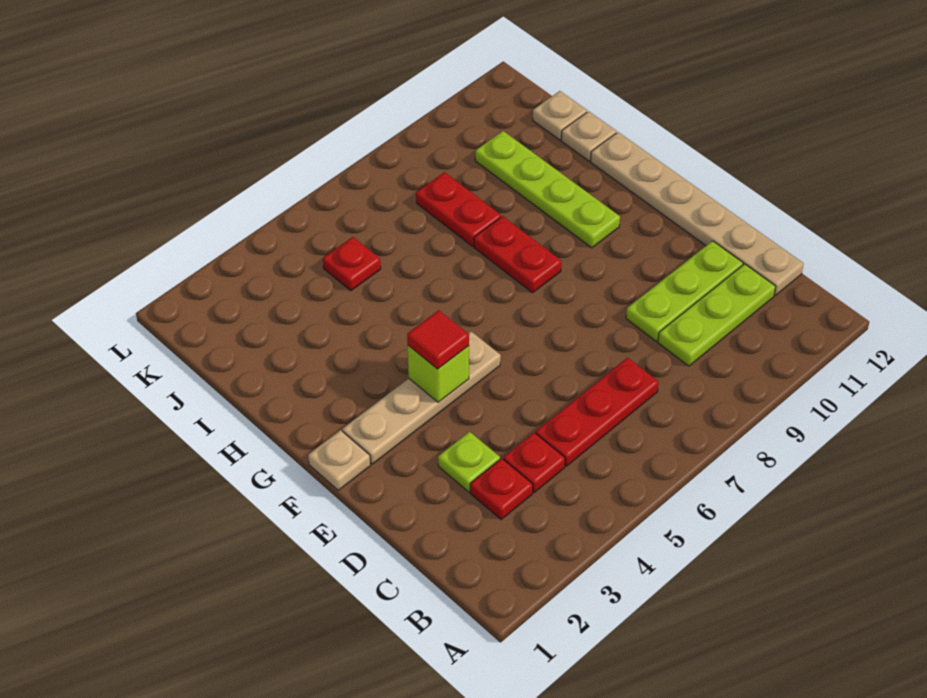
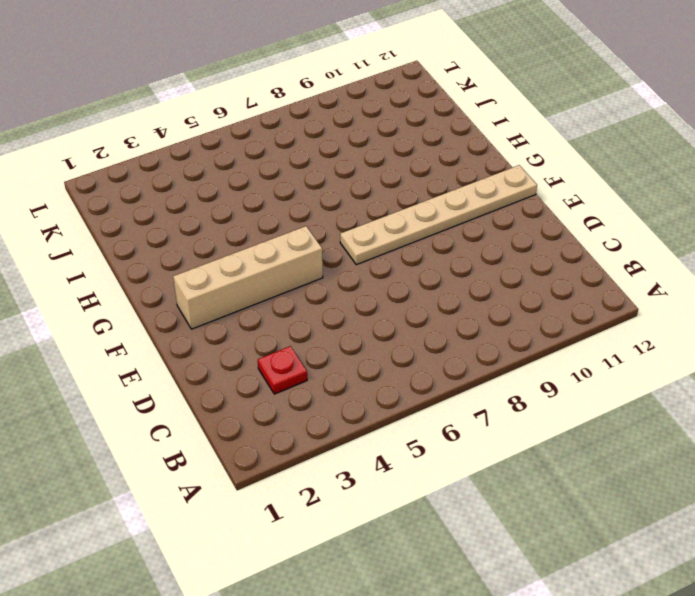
tan 1x4 brick [173,226,323,329] -> tan 1x4 plate [342,331,501,464]
tan 1x6 plate [340,165,537,265] -> tan 1x6 plate turned to [591,132,804,295]
none -> red 1x1 plate [503,433,565,493]
none -> red 1x3 plate [536,358,659,466]
none -> lime 1x3 plate [658,264,776,366]

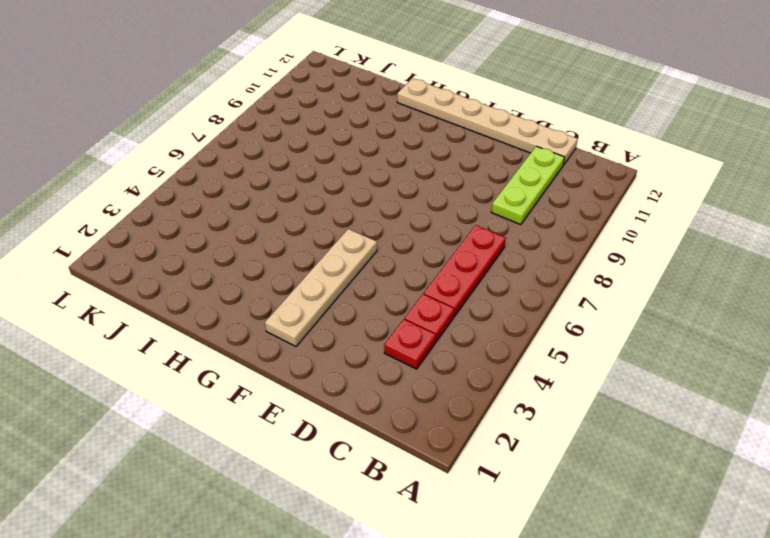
none -> lime 1x1 plate [438,432,500,492]
none -> lime 1x3 plate [626,241,743,341]
none -> tan 1x1 plate [308,430,371,490]

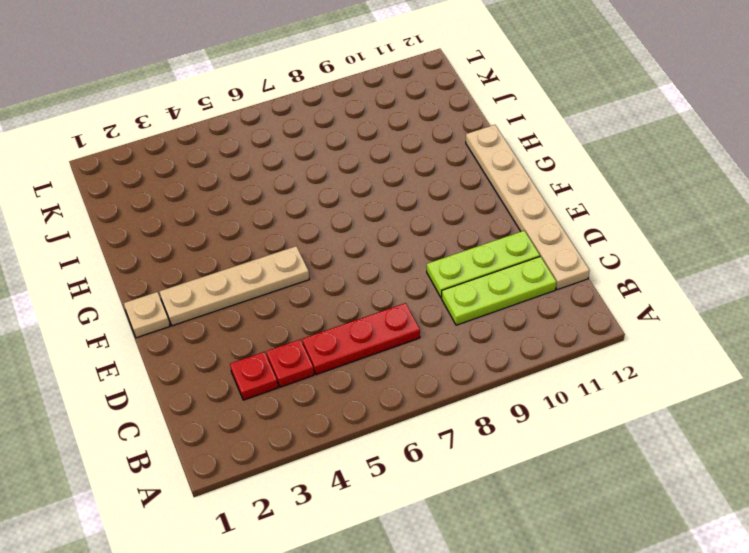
none -> lime 1x1 plate [438,432,500,492]
none -> red 1x2 plate [474,216,562,293]
none -> lime 1x4 plate [475,131,620,248]

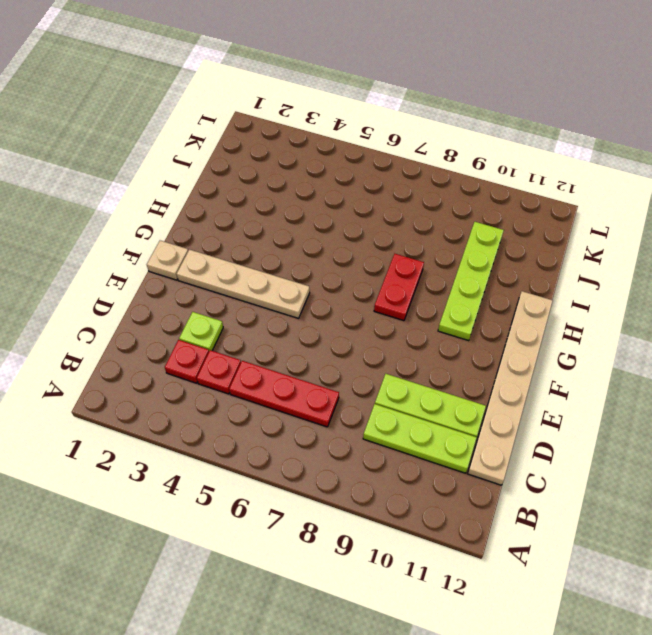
none -> red 1x2 plate [416,172,501,246]
none -> tan 1x1 plate [561,111,617,161]
none -> red 1x1 plate [323,237,381,291]

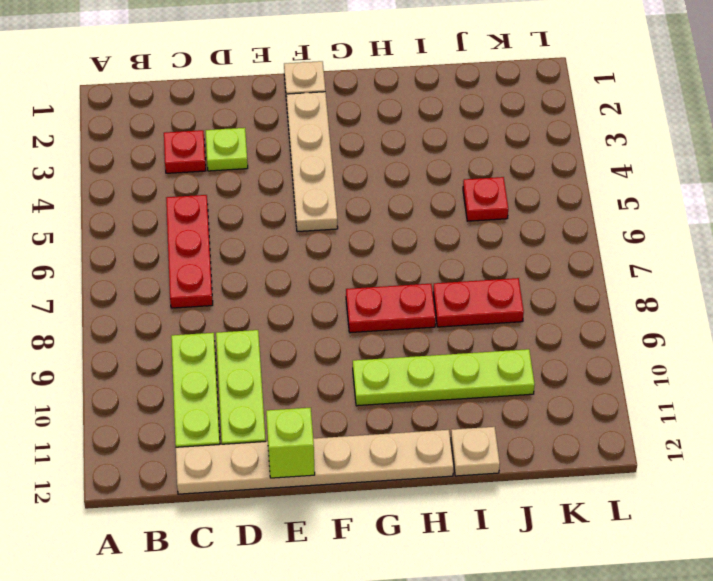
lime 1x1 brick [266,408,315,478] -> lime 1x1 brick moved to [408,346,469,402]
none -> red 1x1 plate [503,433,565,493]
none -> tan 1x1 plate [533,91,587,140]
none -> red 1x1 tile [407,310,469,369]

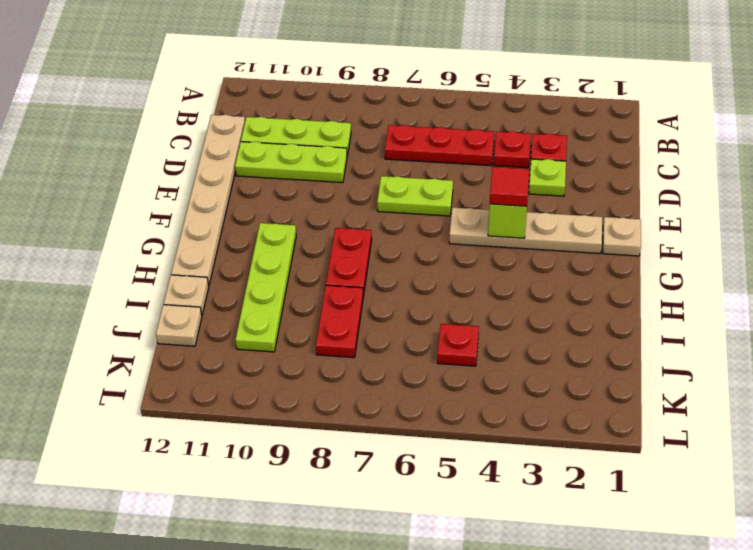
lime 1x2 plate [377,176,453,216] -> none

